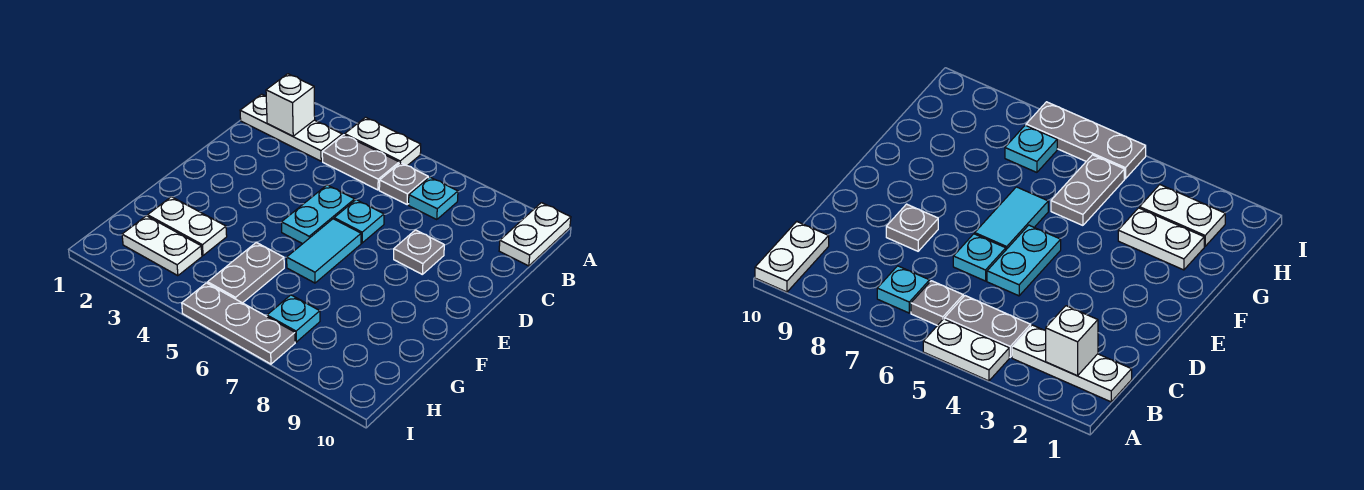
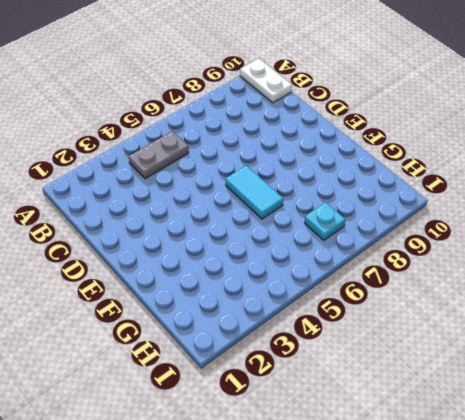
none -> white 1x2 plate [345,117,421,166]
none -> white 1x3 plate [240,94,342,161]
none -> grey 1x1 plate [379,163,428,204]

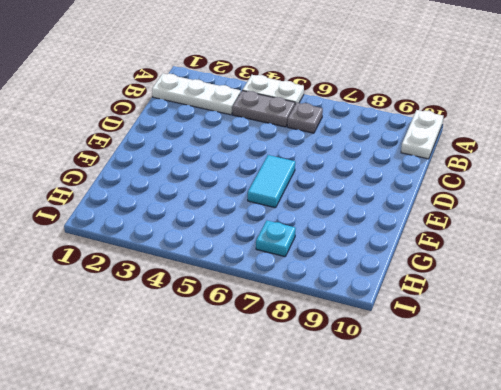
none -> cyan 1x1 plate [409,177,458,220]
none -> cyan 1x2 plate [282,185,355,244]
none -> cyan 1x1 plate [334,200,384,243]

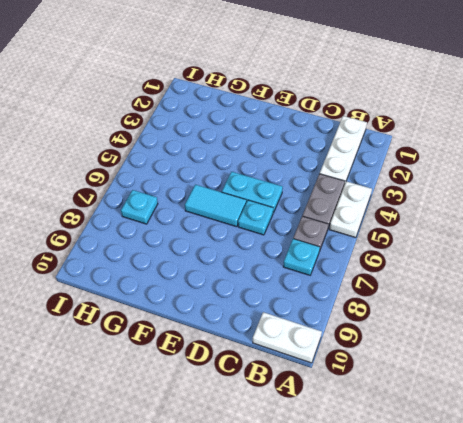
none -> grey 1x1 plate [394,230,444,274]
none -> white 1x2 plate [148,197,227,255]
none -> grey 1x2 plate [208,242,284,303]

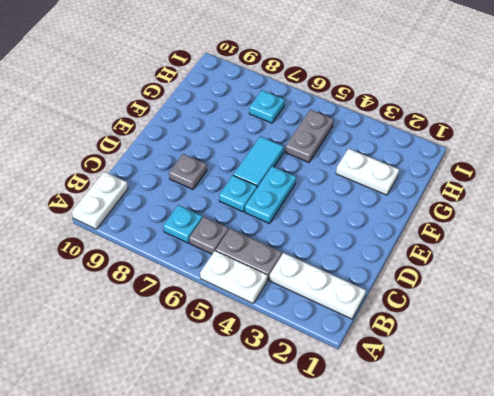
none -> white 1x2 plate [122,216,202,276]
none -> grey 1x3 plate [182,283,295,364]
none -> white 1x1 brick [266,74,315,136]

